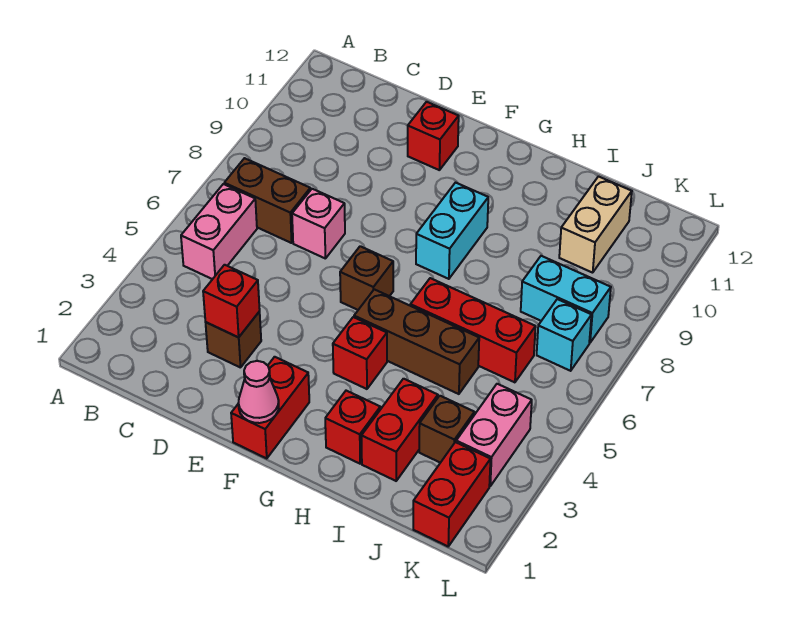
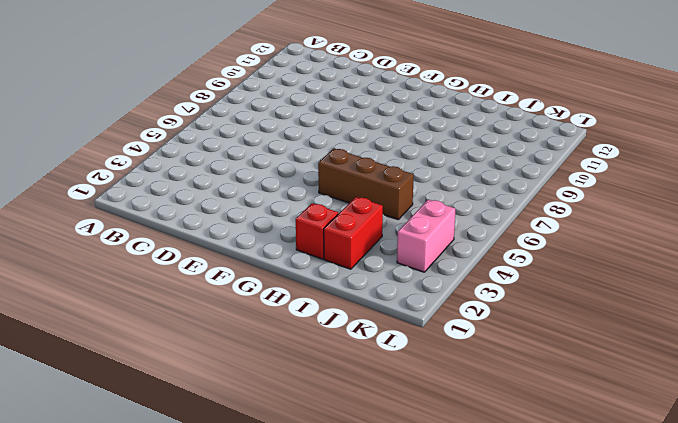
none -> pink 1x2 brick [181,184,257,279]
none -> brown 1x2 brick [224,158,310,243]
none -> brown 1x1 brick [206,311,261,368]

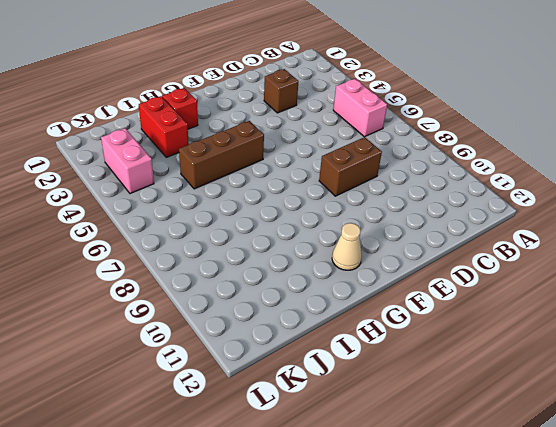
brown 1x2 brick [319,137,382,196] -> brown 1x2 brick moved to [224,158,310,243]
tan 1x1 cone [332,223,362,270] -> none
none -> pink 1x1 brick [292,189,345,259]
none -> red 1x1 brick [408,102,459,170]
none -> red 1x2 brick [231,357,309,458]

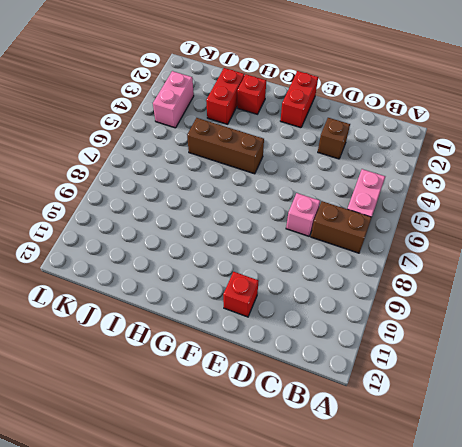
none -> brown 1x1 brick [340,246,393,310]
none -> red 1x1 brick [333,317,387,389]
none -> cyan 1x2 brick [416,183,488,279]

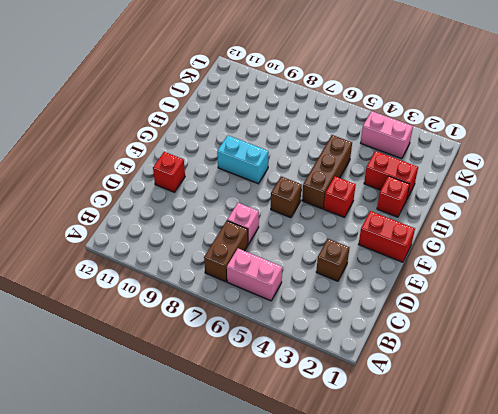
none -> red 1x3 brick [410,278,536,382]
none -> brown 1x1 brick [419,396,474,463]
none -> cyan 1x2 brick [521,256,611,343]

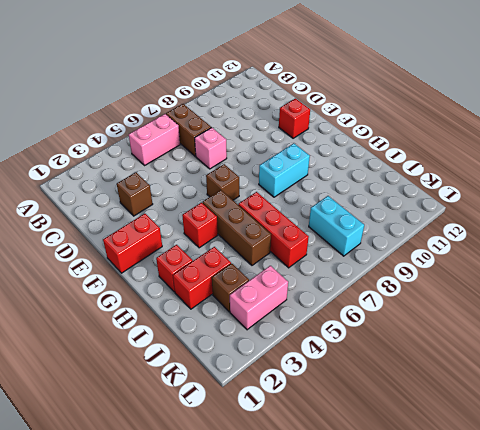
none -> tan 1x2 brick [559,176,632,273]
none -> red 1x2 brick [413,442,491,546]
none -> cyan 1x1 brick [537,299,591,371]

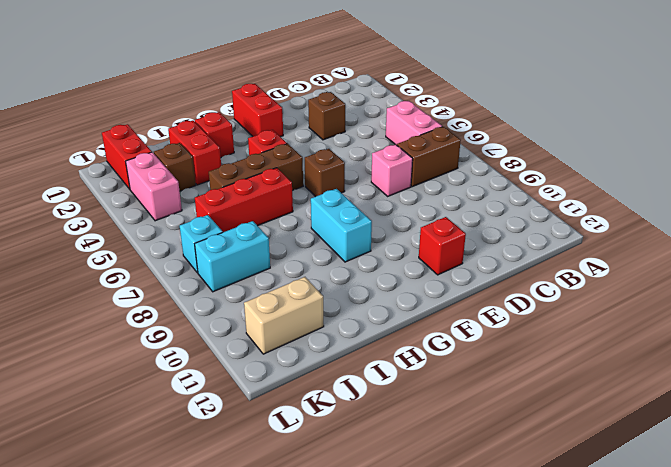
tan 1x2 brick [244,277,324,354] -> tan 1x2 brick turned to [559,176,632,273]
none -> red 1x1 brick [203,265,260,337]
none -> pink 1x1 cone [238,361,279,423]

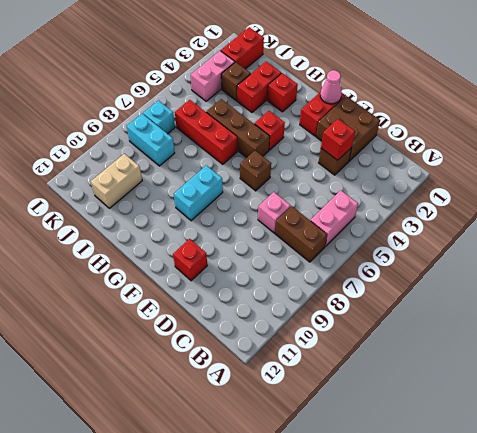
brown 2x2 brick [316,96,380,161] -> none

